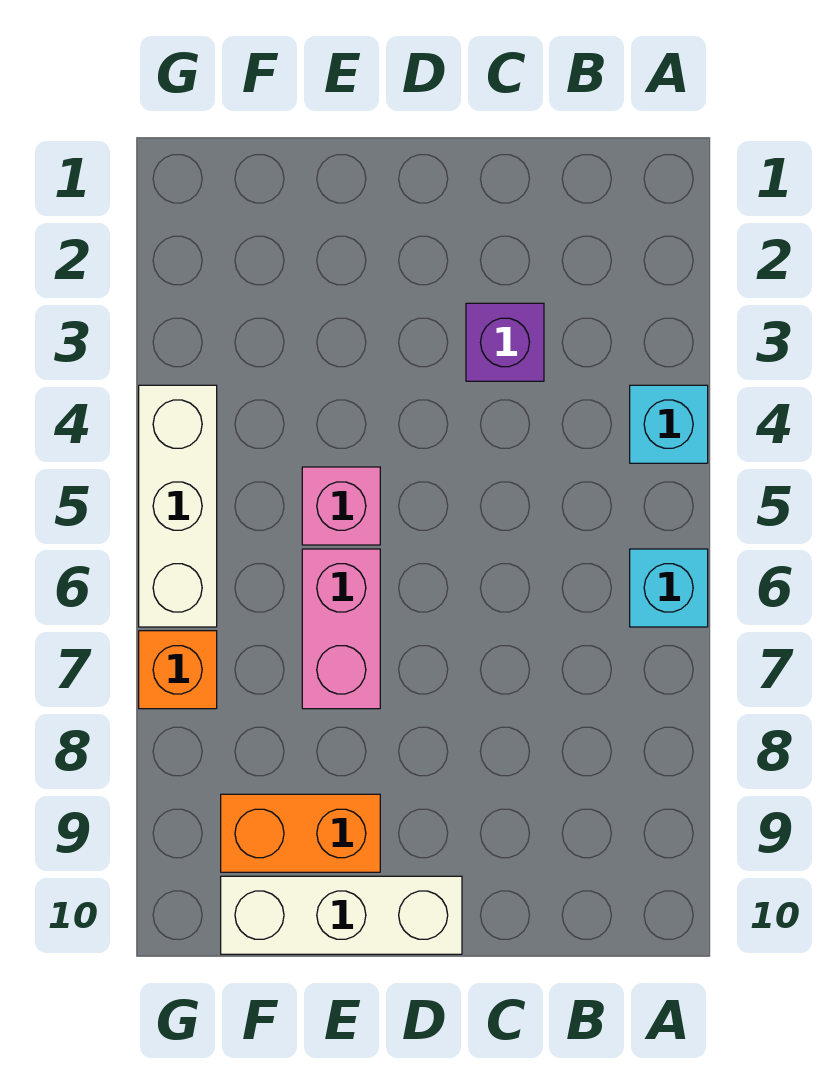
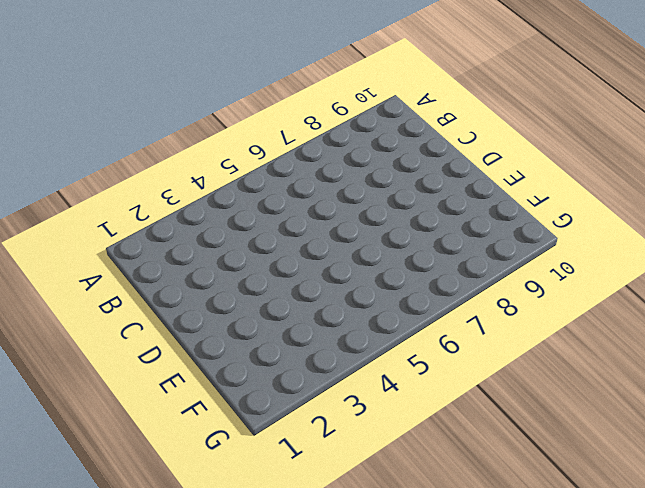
none -> cyan 1x1 brick [630,385,708,463]
none -> cyan 1x1 brick [630,549,708,627]

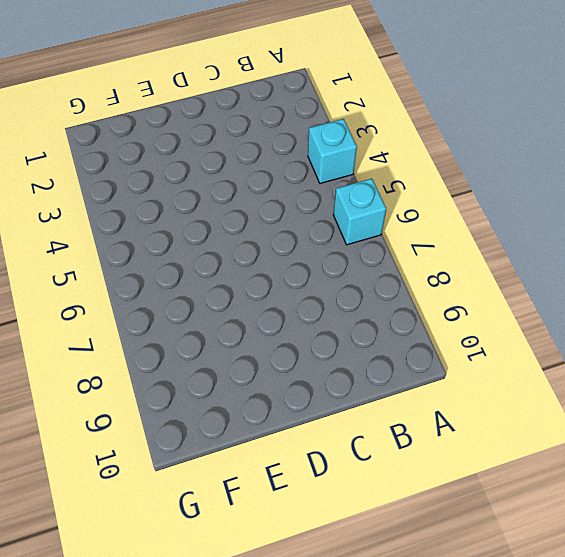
none -> purple 1x1 brick [466,303,544,381]
none -> white 1x3 brick [221,876,462,954]

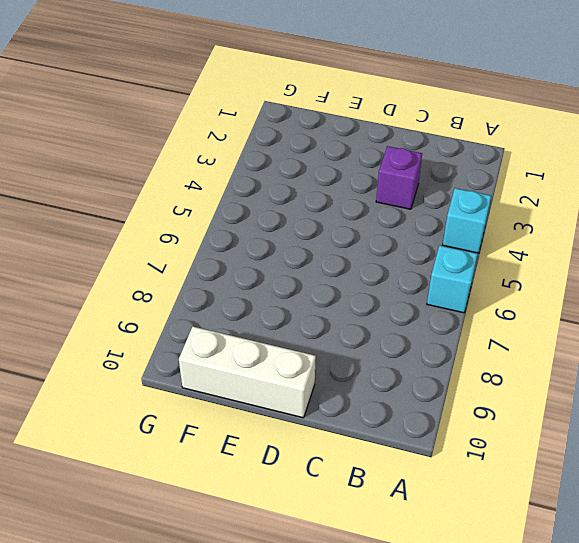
none -> pink 1x1 brick [302,467,380,545]
none -> pink 1x2 brick [302,549,380,709]

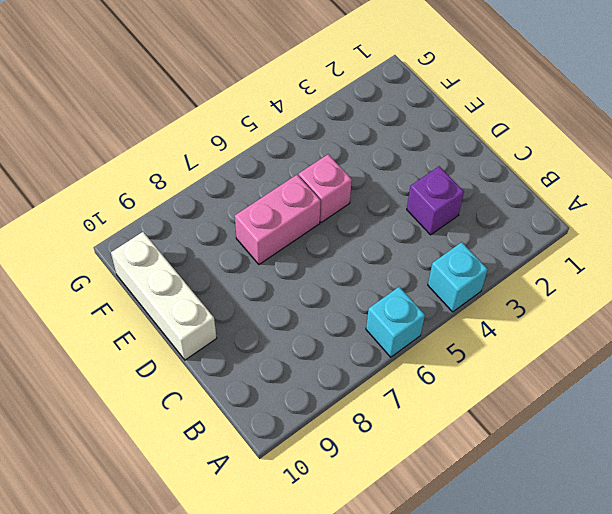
none -> orange 1x2 brick [221,794,380,872]
none -> white 1x3 brick [139,385,217,627]

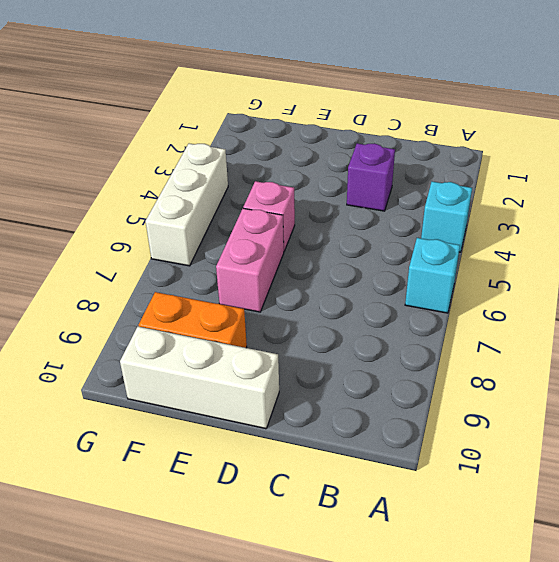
none -> orange 1x1 brick [139,631,217,709]

